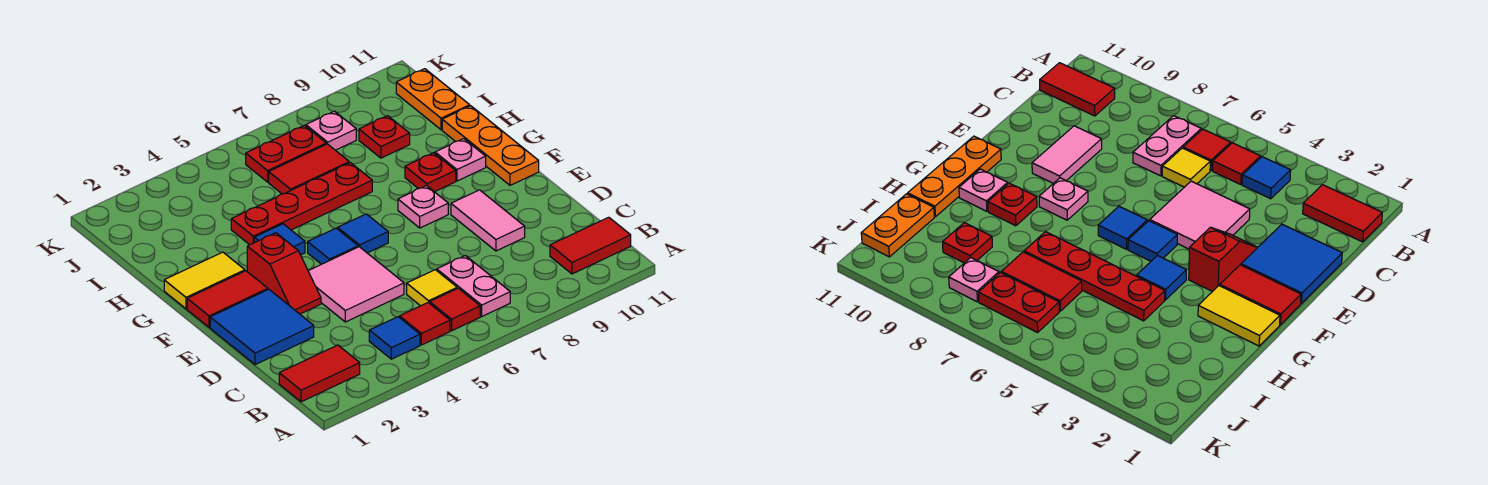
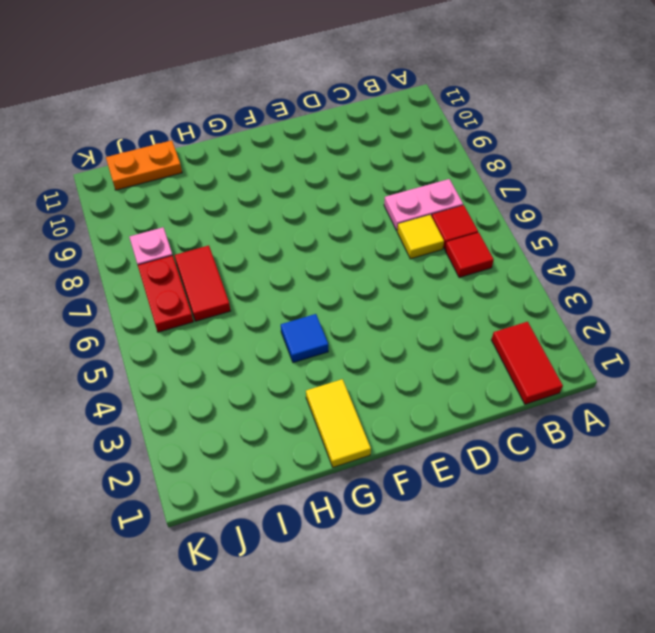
none -> blue 1x1 tile [369,317,420,359]
none -> red 1x2 tile [550,217,631,274]
none -> blue 2x2 tile [210,289,314,365]

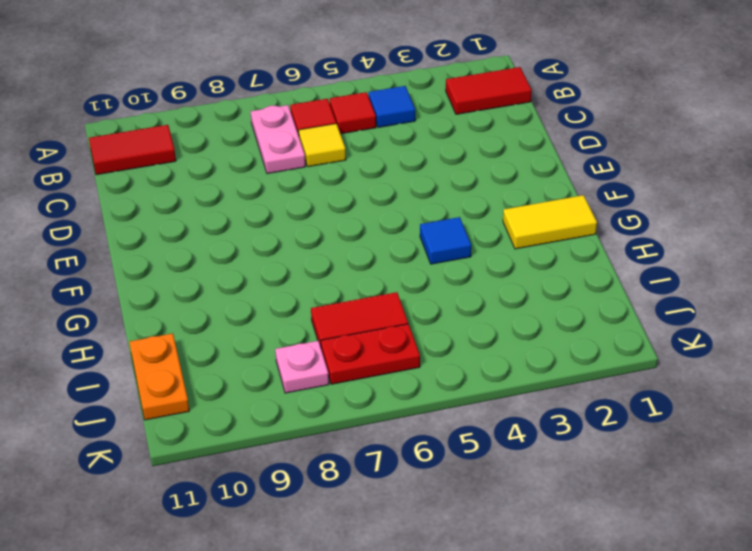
none -> blue 2x2 tile [210,289,314,365]
none -> pink 2x2 tile [308,247,404,322]
none -> pink 1x2 tile [451,190,525,251]

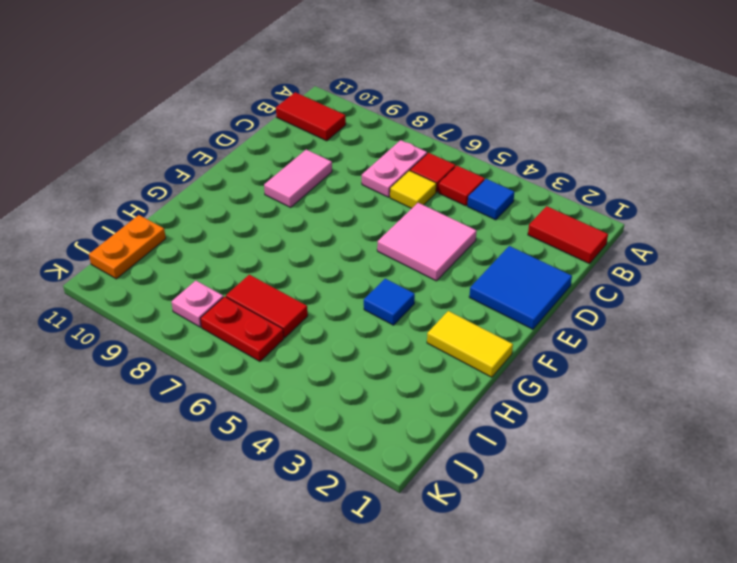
none -> red 1x2 slope [247,233,321,314]
none -> red 1x2 tile [187,271,268,327]
none -> blue 1x1 tile [308,228,358,264]

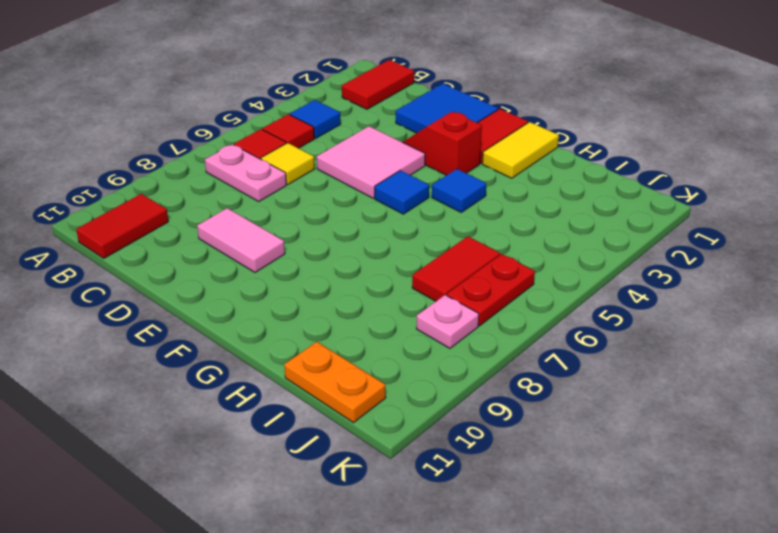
none -> blue 1x1 tile [338,214,388,253]
none -> pink 1x1 plate [398,186,448,228]
none -> orange 1x3 plate [442,106,539,185]

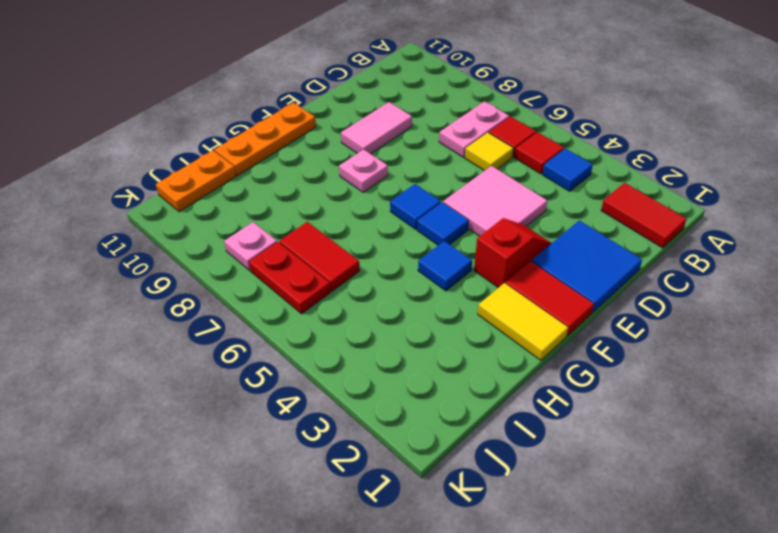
none -> red 1x2 tile [550,217,631,274]
none -> red 1x1 plate [405,153,456,192]
none -> pink 1x1 plate [435,139,486,181]

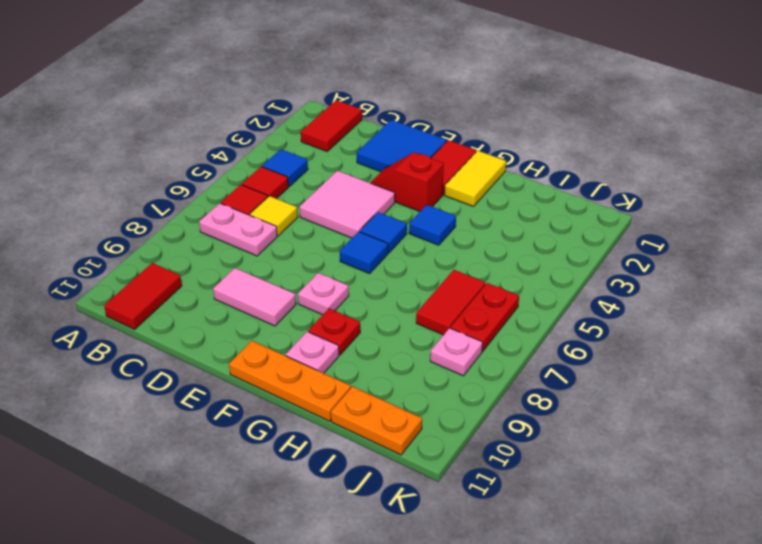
none -> red 1x4 plate [231,163,372,245]
none -> red 1x1 plate [359,116,410,158]

